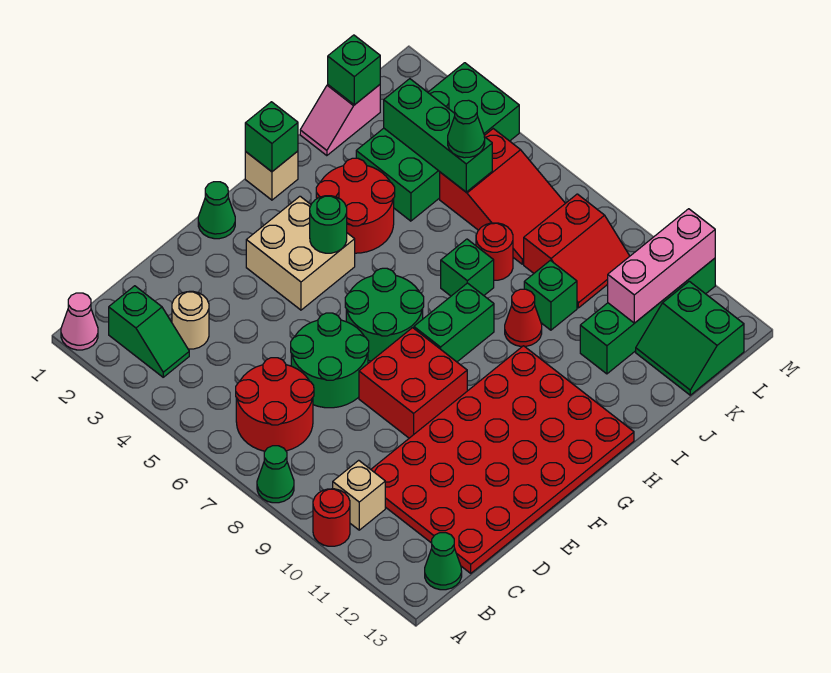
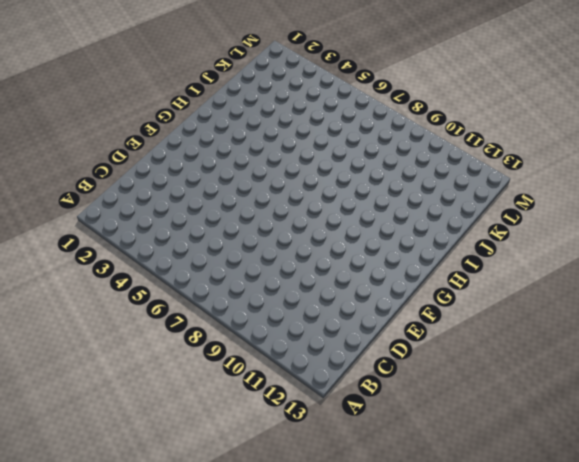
none -> pink 1x1 cone [61,293,98,350]
none -> green 1x1 cone [257,446,294,503]
none -> red 1x1 round brick [313,489,350,546]
none -> green 1x2 slope [109,286,189,377]

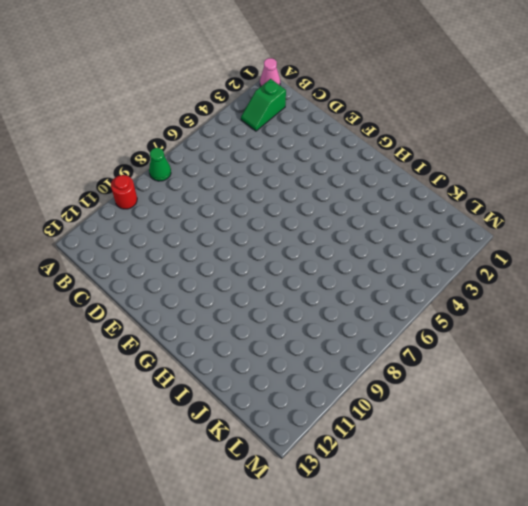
none -> red 2x2 round brick [236,358,314,451]
none -> tan 1x1 brick [333,460,385,530]
none -> green 1x1 cone [425,533,462,590]
none -> tan 1x1 round brick [172,291,209,349]

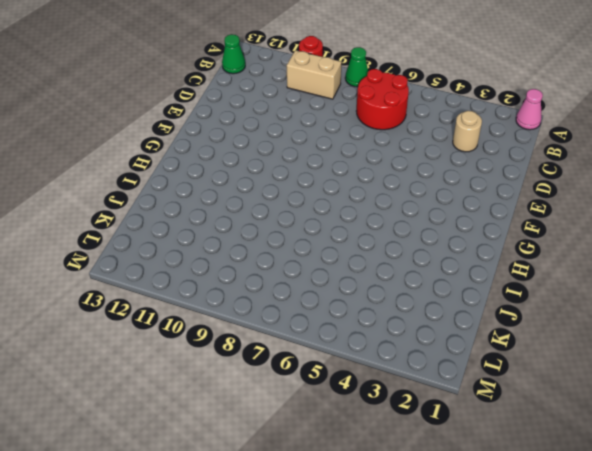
tan 1x2 brick [287,50,341,99] -> tan 1x1 brick [333,460,385,530]
none -> green 1x2 slope [109,286,189,377]
none -> red 4x6 plate [371,346,634,573]
none -> green 2x2 round brick [291,313,369,408]
none -> red 2x2 brick [359,328,467,438]

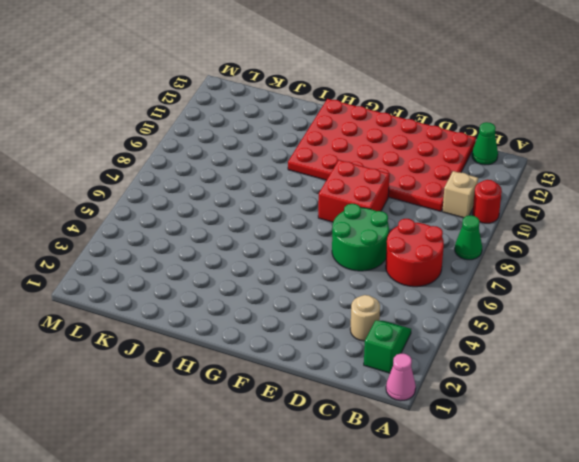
none -> green 1x1 cone [198,182,235,239]
none -> tan 2x2 brick [246,196,355,310]
none -> green 2x2 round brick [345,268,424,361]
none -> green 1x2 brick [414,283,494,362]

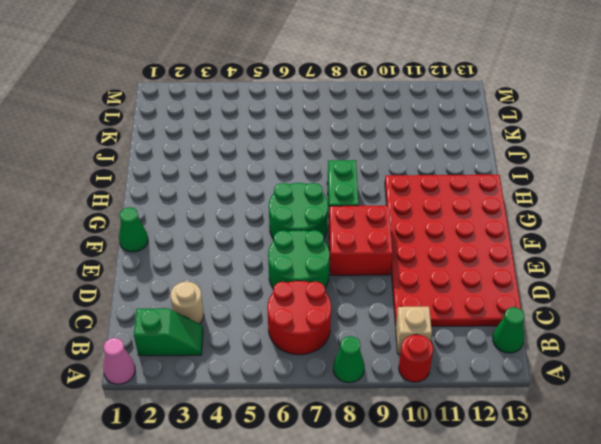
none -> tan 2x2 brick [246,196,355,310]
none -> tan 1x1 brick [245,151,298,200]
none -> red 2x2 round brick [316,158,395,253]
none -> green 1x1 brick [441,239,494,296]

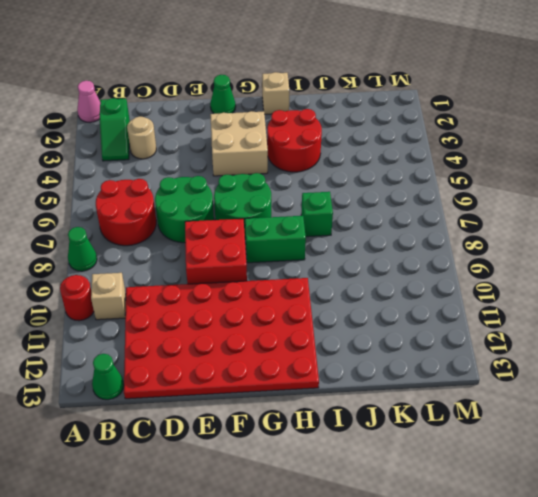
none -> red 1x1 cone [505,289,542,346]
none -> pink 1x2 slope [300,85,380,156]
none -> green 2x4 brick [356,63,519,221]
none -> red 1x1 round brick [476,223,513,280]

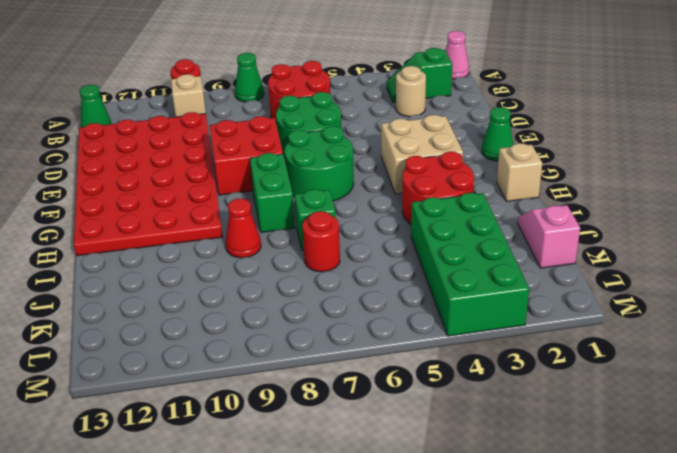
none -> green 1x1 brick [524,260,577,330]
none -> green 1x4 brick [580,258,715,374]
none -> red 2x3 slope [440,129,565,264]
none -> red 2x2 slope [524,194,630,308]

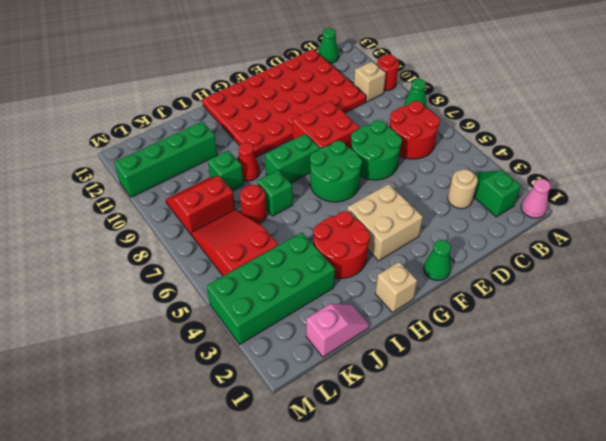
none -> green 2x2 slope [636,281,744,395]
none -> green 1x1 round brick [310,196,347,253]
none -> green 1x1 brick [245,102,298,172]
none -> green 1x1 brick [328,35,380,105]

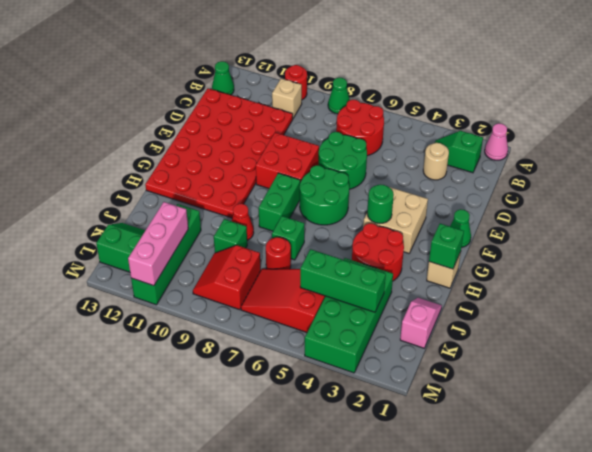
none -> green 1x1 brick [328,35,380,105]
none -> green 1x1 cone [448,100,485,158]

